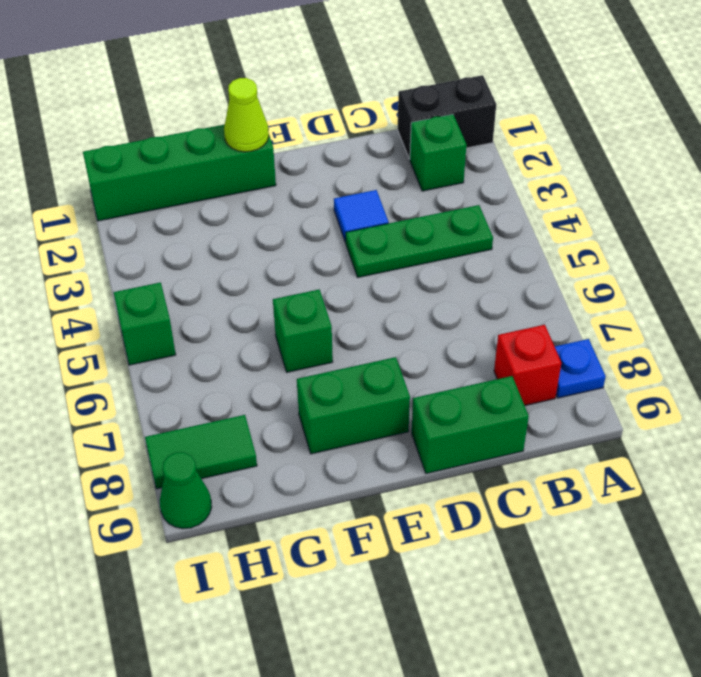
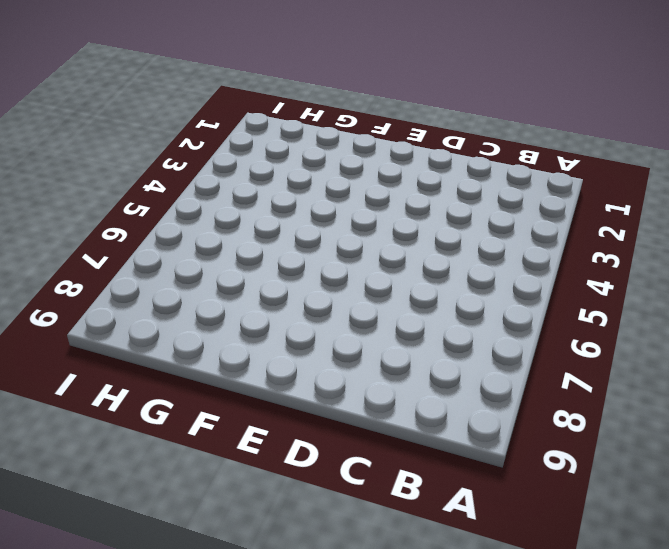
none -> black 1x2 brick [398,75,496,159]
none -> blue 1x1 plate [555,339,606,398]
none -> green 1x1 brick [410,114,466,191]

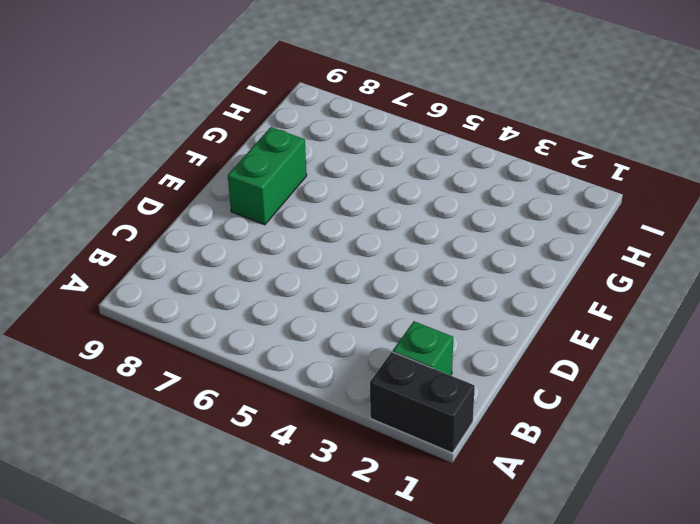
black 1x2 brick [370,352,475,453] -> black 1x2 brick turned to [398,75,496,159]
none -> blue 1x1 plate [555,339,606,398]
none -> green 1x3 plate [345,205,493,277]
none -> red 1x1 brick [494,325,561,406]

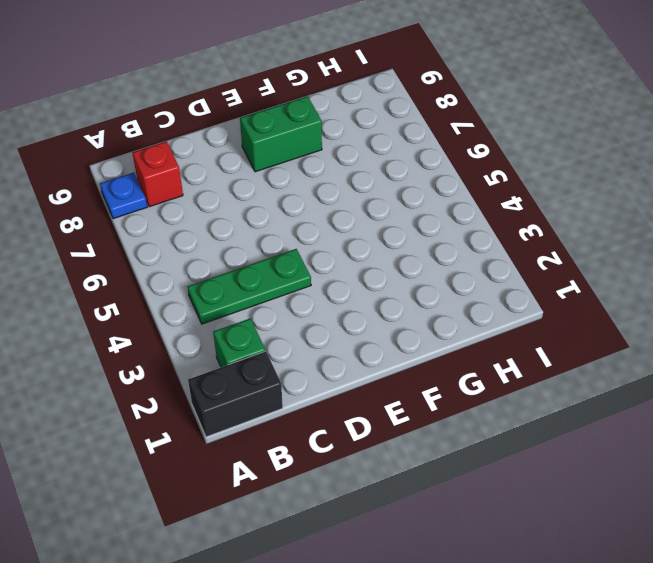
none -> green 1x2 brick [412,376,529,474]
none -> blue 1x1 tile [334,190,389,242]
none -> green 1x4 brick [83,125,276,221]

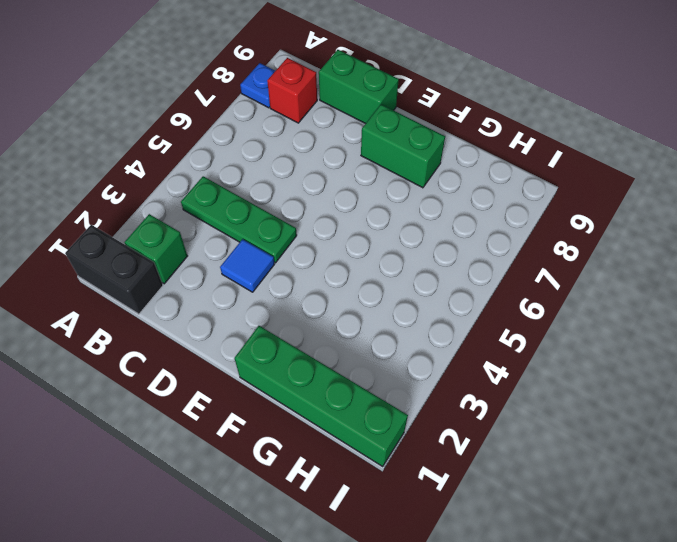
none -> green 1x1 brick [273,290,333,372]
none -> green 1x2 tile [145,415,257,489]
none -> green 1x1 brick [113,282,176,365]

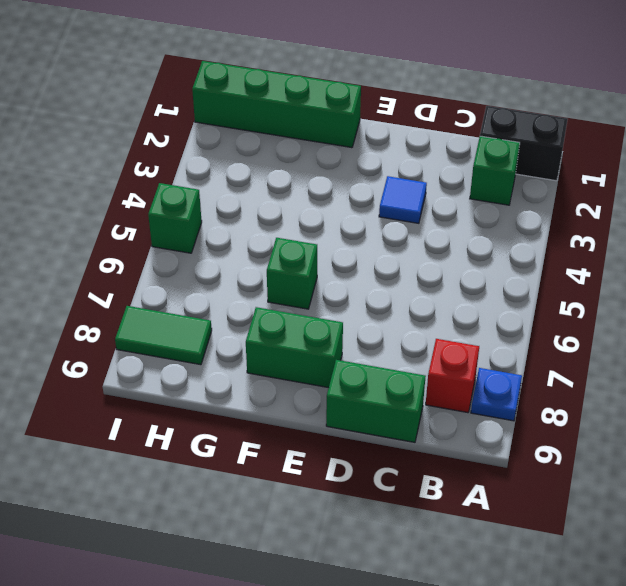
none -> green 1x3 plate [345,205,493,277]
none -> green 1x1 cone [160,452,212,529]
none -> lime 1x1 cone [224,78,269,152]

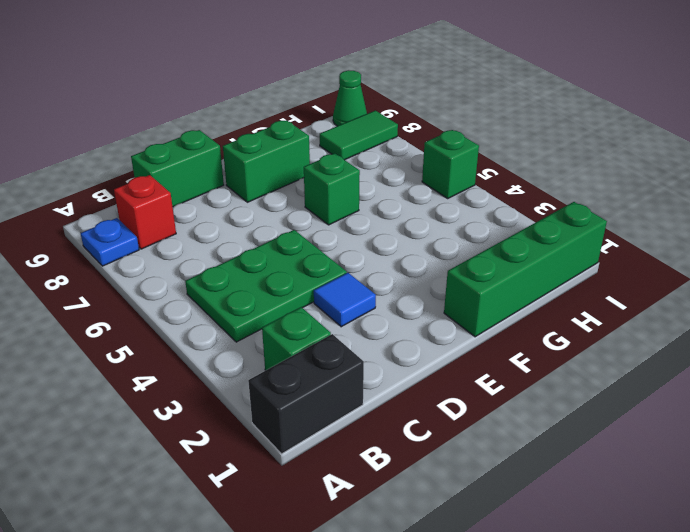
green 2x3 plate [185,230,347,342] -> green 1x3 plate [345,205,493,277]
none -> lime 1x1 cone [224,78,269,152]

